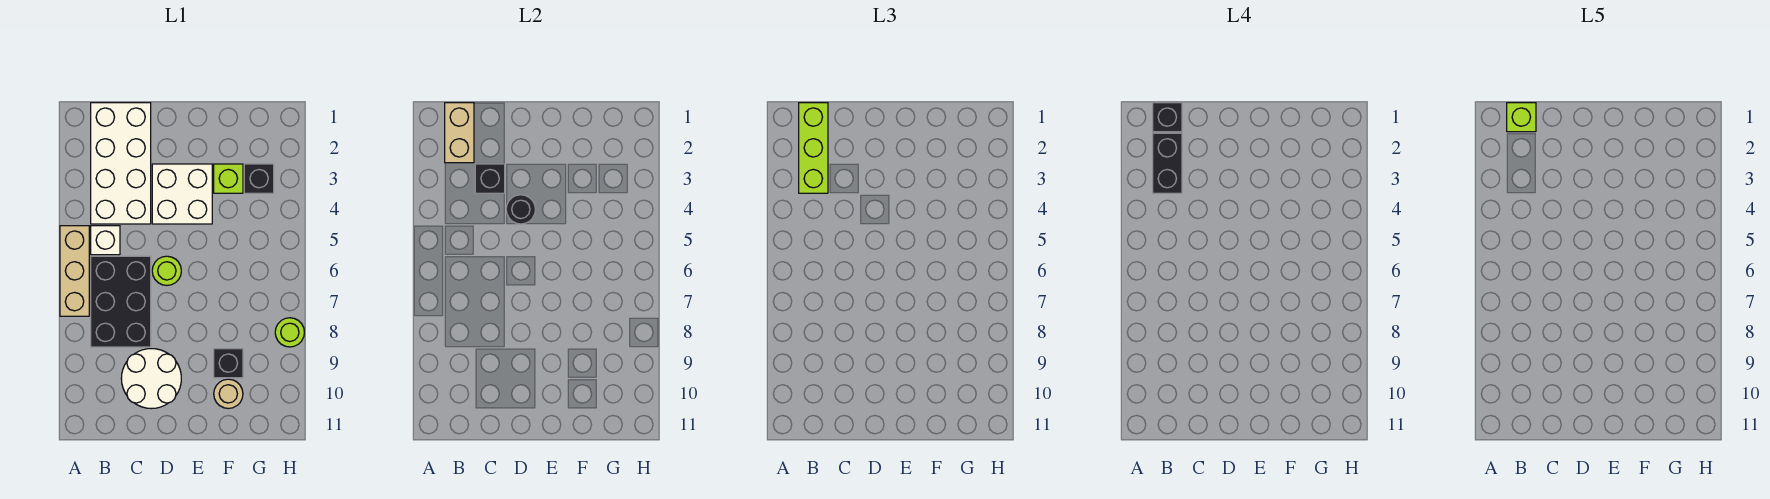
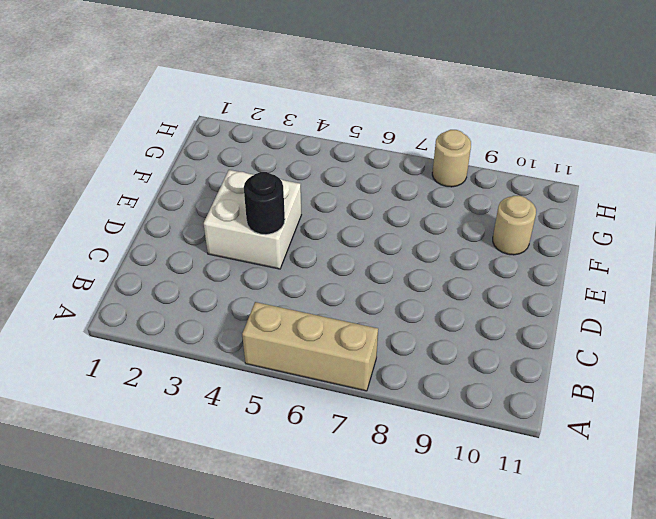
tan 1x1 round brick [432,130,471,187] -> lime 1x1 round brick [275,318,304,347]
none -> white 2x4 brick [91,103,151,224]
none -> white 1x1 brick [91,226,120,255]
none -> black 2x3 brick [91,256,151,347]

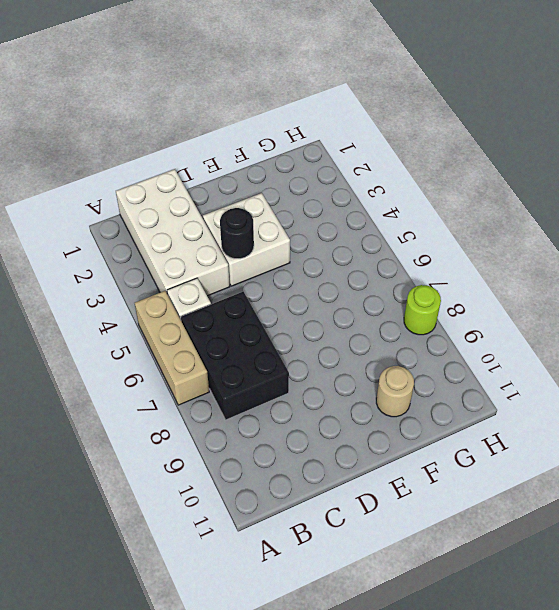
none -> white 2x2 round brick [121,349,181,409]
none -> lime 1x1 round brick [152,256,181,285]
none -> lime 1x1 brick [214,164,243,193]

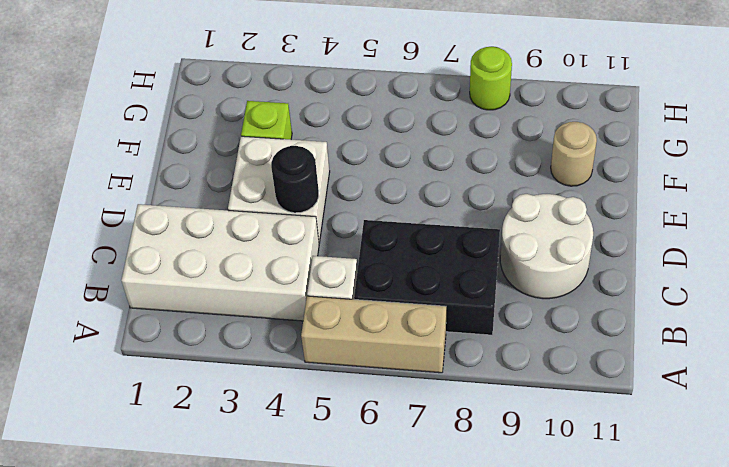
none -> lime 1x1 round brick [152,256,181,285]
none -> black 1x1 brick [214,349,243,378]
none -> black 1x1 brick [244,164,274,193]

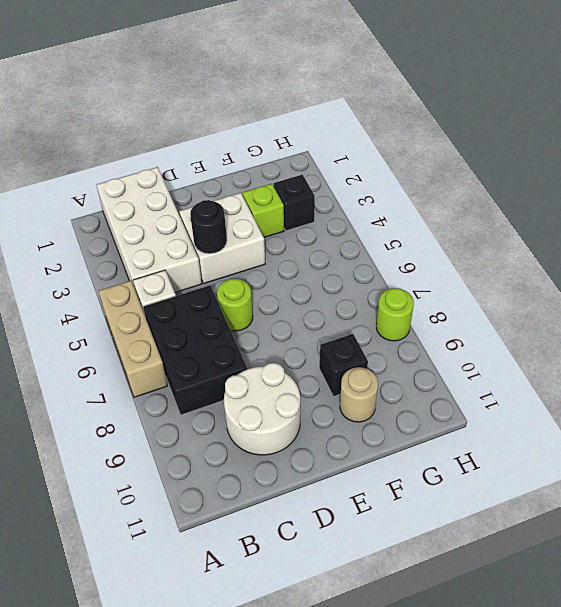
none -> tan 1x2 brick [445,103,474,163]
none -> black 1x1 brick [475,164,505,193]
none -> lime 1x3 brick [799,103,828,193]

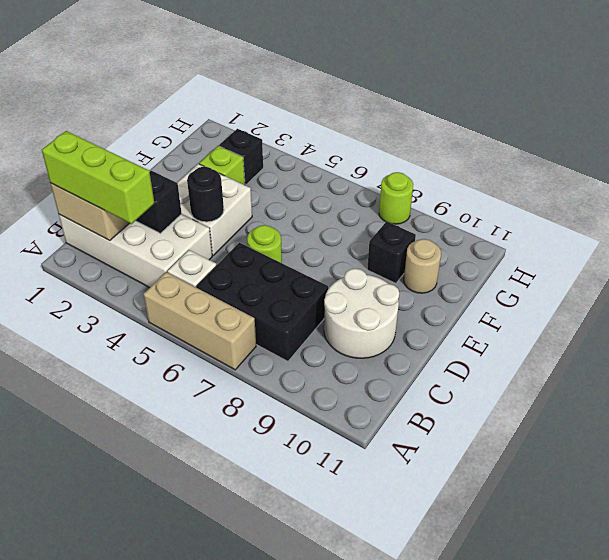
none -> black 1x1 brick [1153,103,1182,132]
none -> black 1x2 brick [1153,133,1182,193]
none -> lime 1x1 brick [1507,103,1536,132]

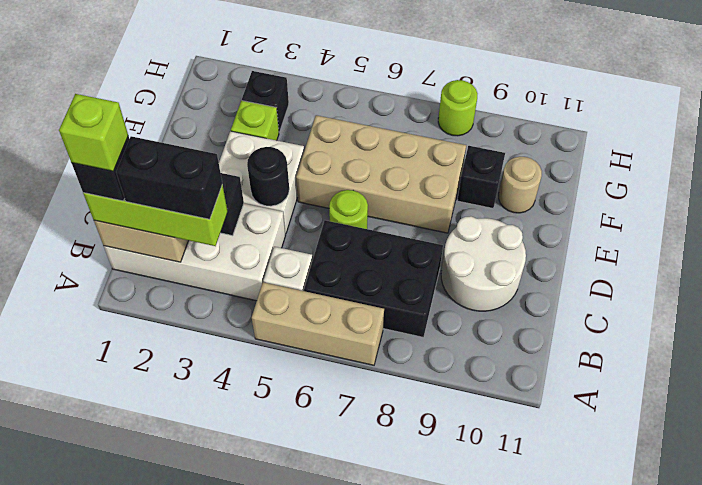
tan 2x4 brick [296,115,466,233] -> none

